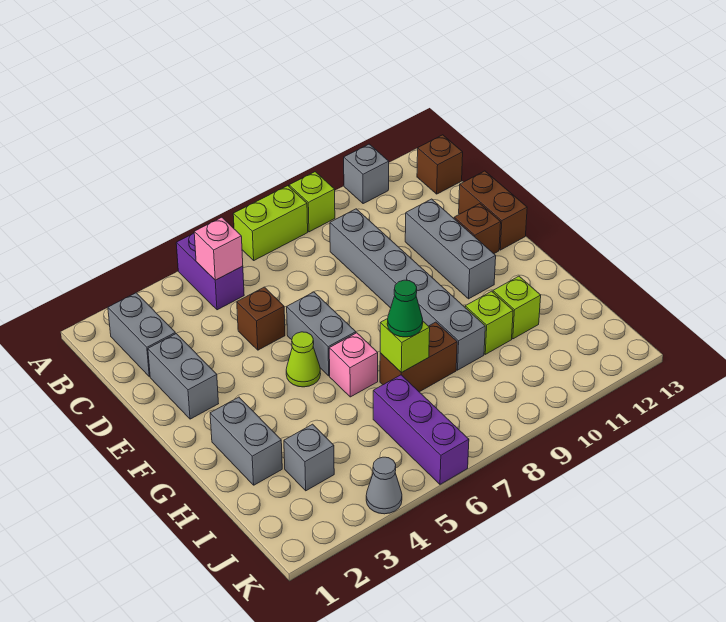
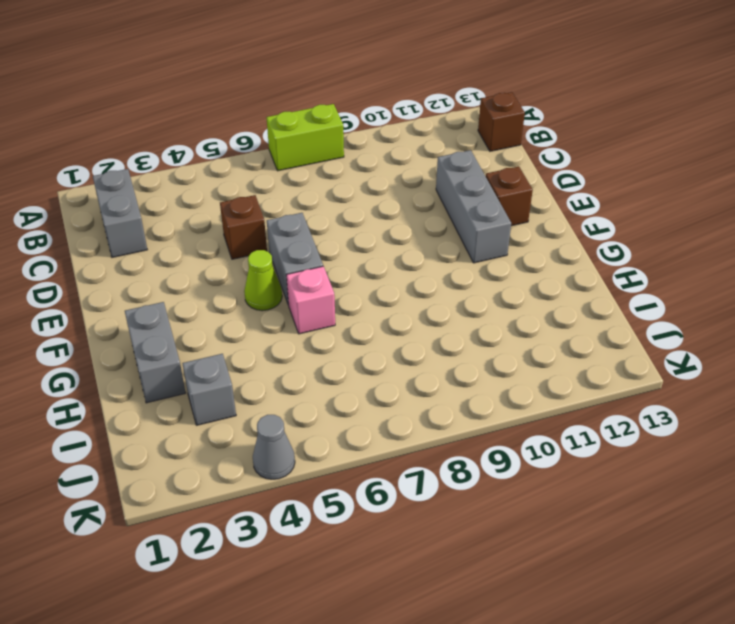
none -> purple 1x2 brick [176,233,244,310]
none -> lime 1x1 brick [289,172,335,232]
none -> grey 1x1 brick [344,144,389,204]

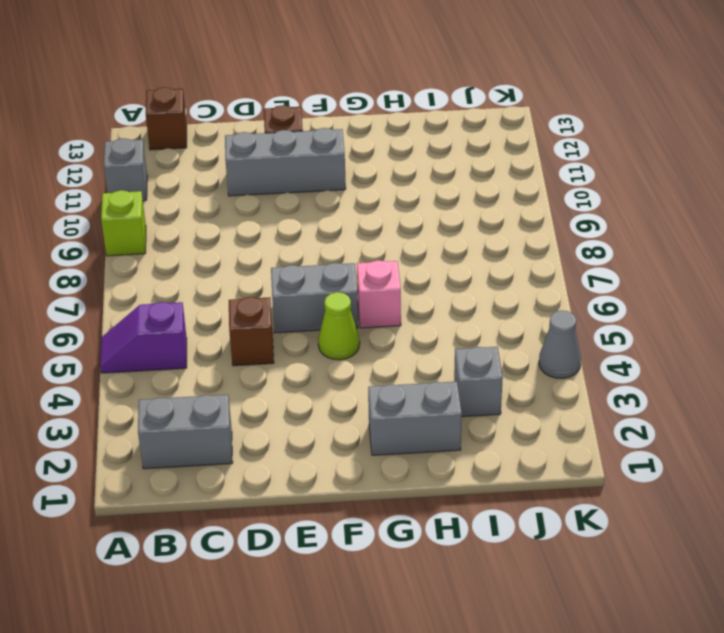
purple 1x2 slope [100,302,187,373] -> purple 1x2 brick [176,233,244,310]
none -> lime 1x2 brick [233,186,308,260]
none -> grey 1x6 brick [330,209,485,370]
none -> grey 1x2 brick [148,334,219,419]

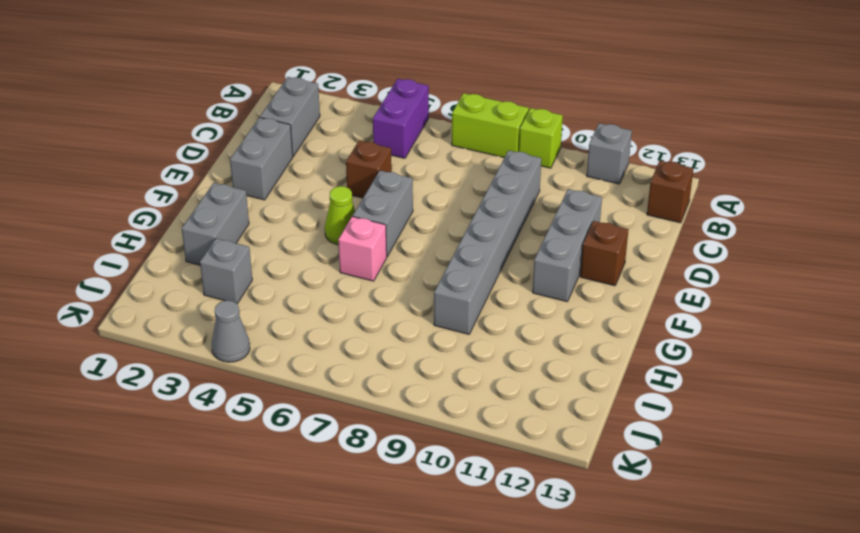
none -> brown 1x2 brick [459,171,527,250]
none -> brown 1x2 brick [380,322,457,392]
none -> lime 1x1 brick [465,291,513,354]

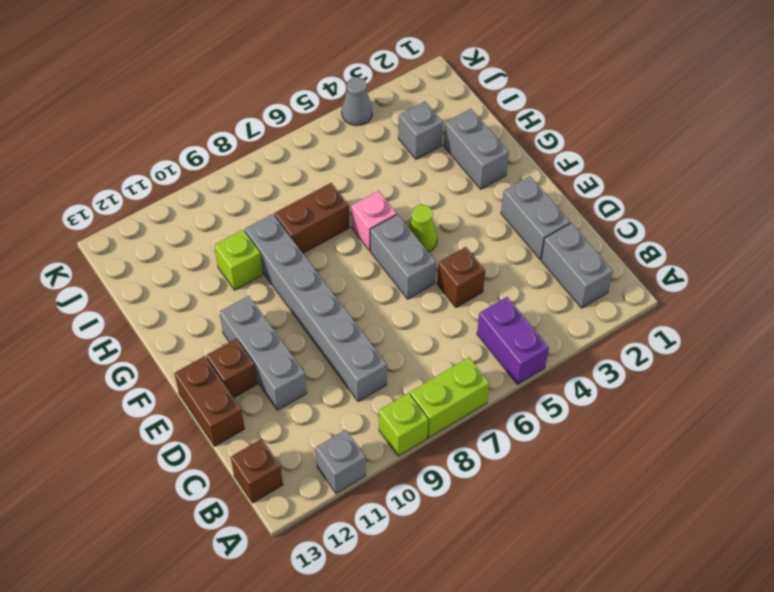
none -> lime 1x1 brick [493,276,541,339]
none -> purple 1x3 brick [373,375,469,484]
none -> pink 1x1 brick [194,217,243,280]

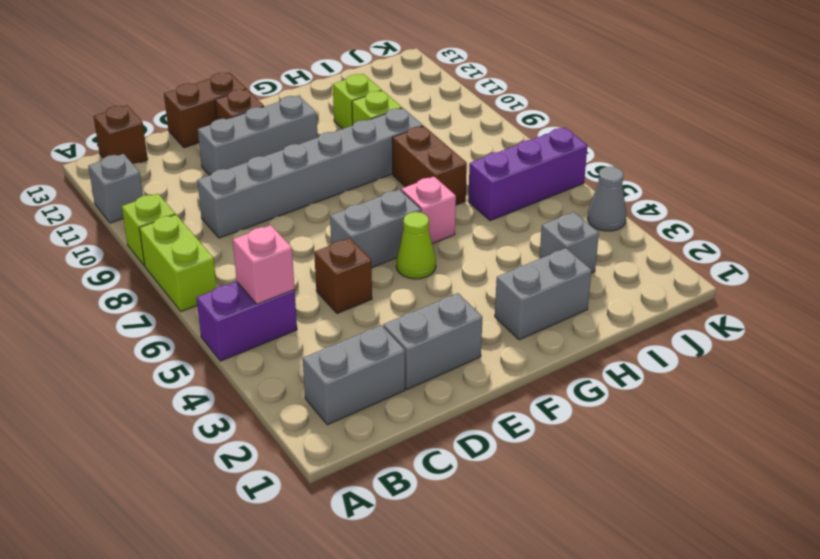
none -> lime 1x1 brick [380,319,430,373]
none -> green 1x1 cone [387,280,423,337]

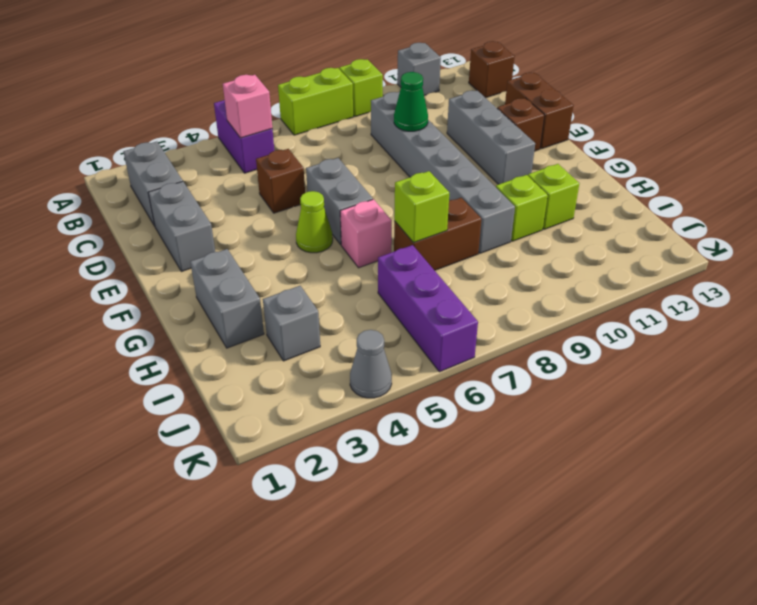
green 1x1 cone [394,72,428,131] -> green 1x1 cone moved to [387,280,423,337]

